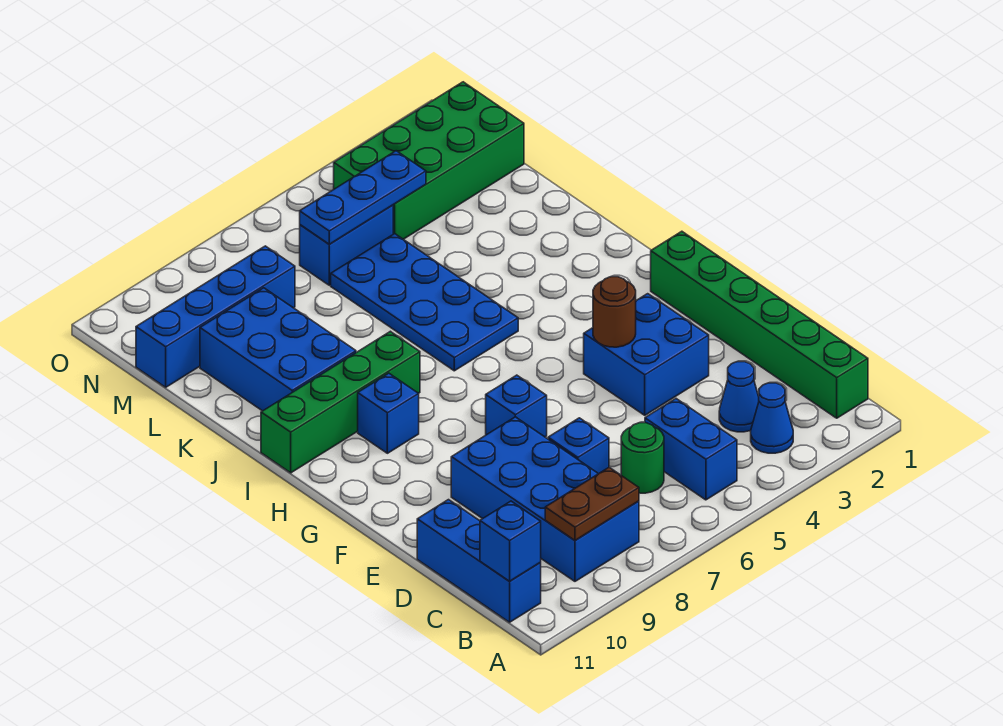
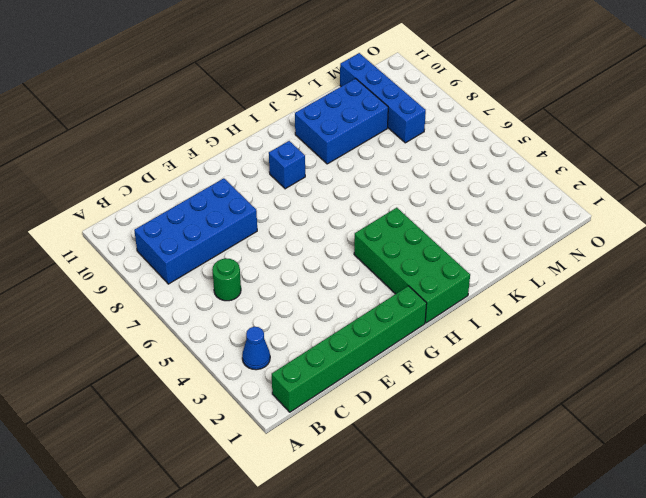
green 2x4 brick [354,208,470,323] -> green 2x4 brick moved to [334,82,524,239]
none -> blue 1x2 brick [645,399,737,500]
none -> blue 1x3 brick [417,500,541,622]
none -> blue 1x1 cone [719,361,759,432]

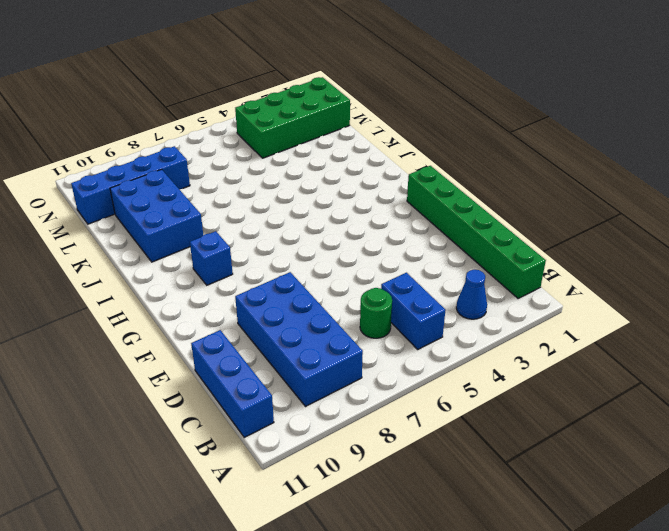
none -> blue 1x1 cone [719,361,759,432]
none -> blue 1x1 brick [548,418,609,474]
none -> blue 2x2 brick [584,294,709,415]

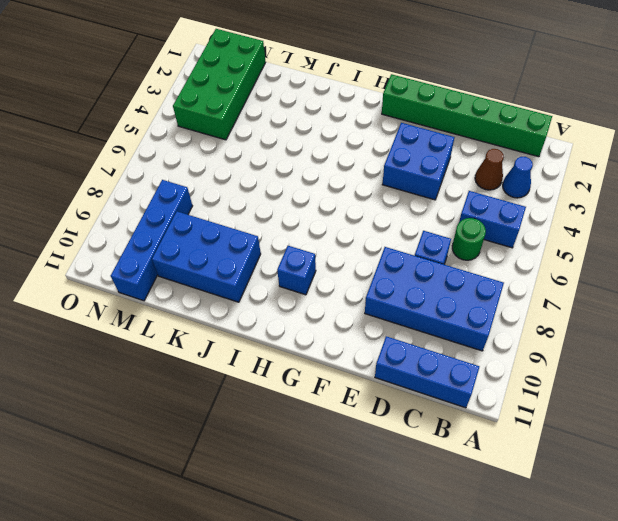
brown 1x1 cone [475,149,504,190] -> blue 1x1 cone [719,361,759,432]
none -> blue 1x1 brick [486,375,547,437]
none -> blue 2x4 plate [331,234,518,371]
none -> green 1x4 brick [261,331,420,473]

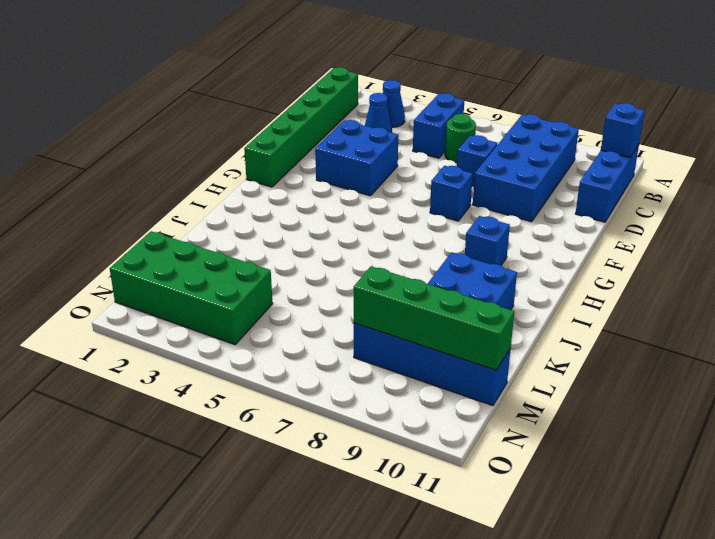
green 1x4 brick [354,266,514,370] -> green 1x4 brick moved to [261,331,420,473]
none -> blue 2x4 plate [331,234,518,371]
none -> blue 1x2 brick [300,205,393,285]
none -> brown 1x2 plate [545,467,639,540]

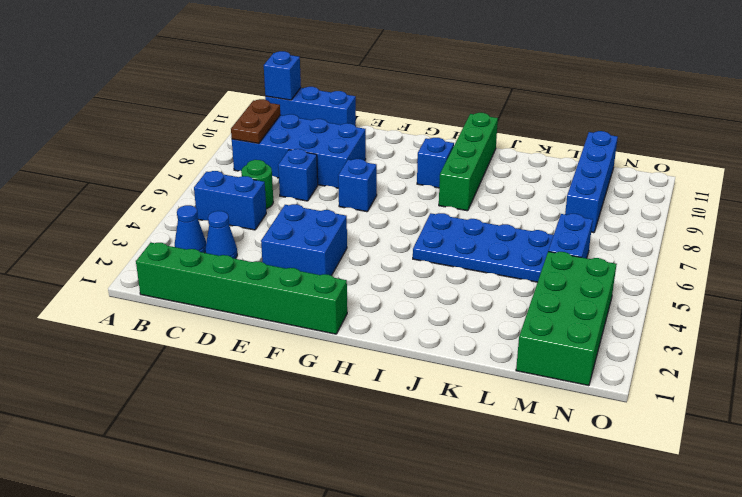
none -> blue 2x3 brick [200,288,356,411]
none -> brown 1x1 round brick [593,277,636,347]
none -> blue 1x3 plate [300,151,426,244]

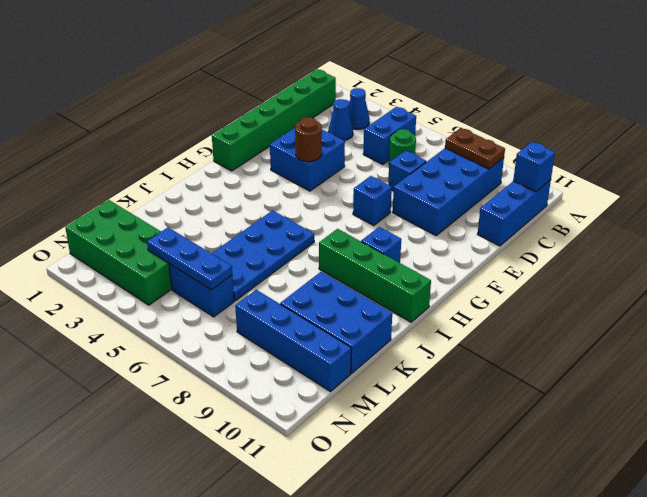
blue 2x3 brick [280,272,392,373] -> blue 2x3 brick turned to [200,288,356,411]

